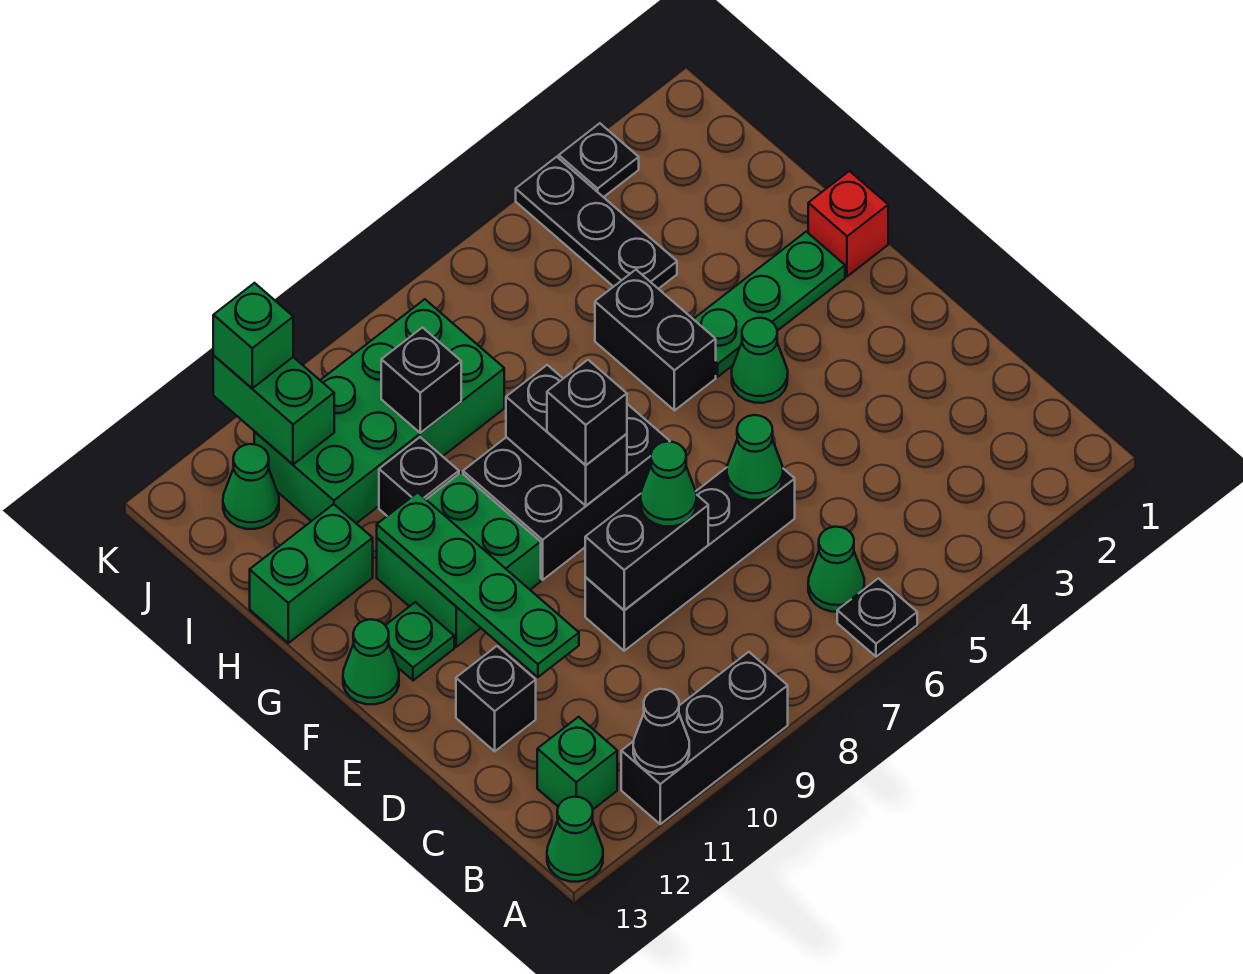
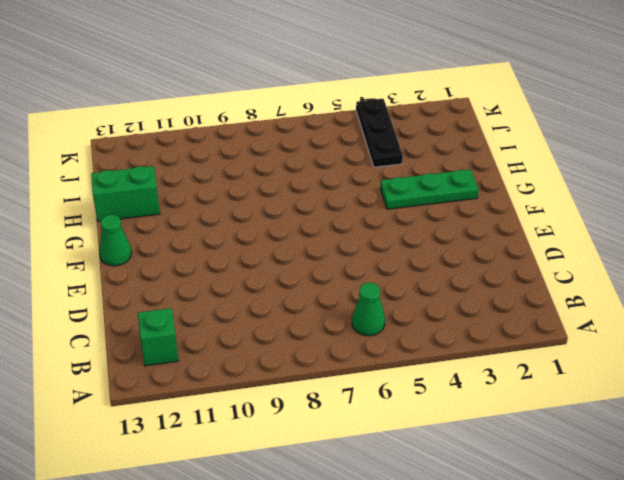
none -> black 1x1 plate [837,578,917,657]
none -> black 1x3 brick [621,652,788,824]
none -> green 1x1 cone [547,797,603,882]
none -> black 1x4 brick [585,468,795,651]

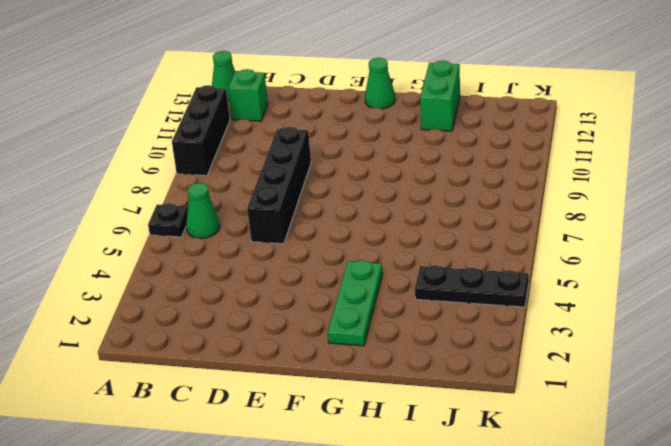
none -> black 1x1 brick [456,646,536,751]
none -> green 1x1 cone [732,318,788,403]
none -> black 2x3 brick [463,404,670,580]
none -> green 2x2 brick [377,473,541,647]

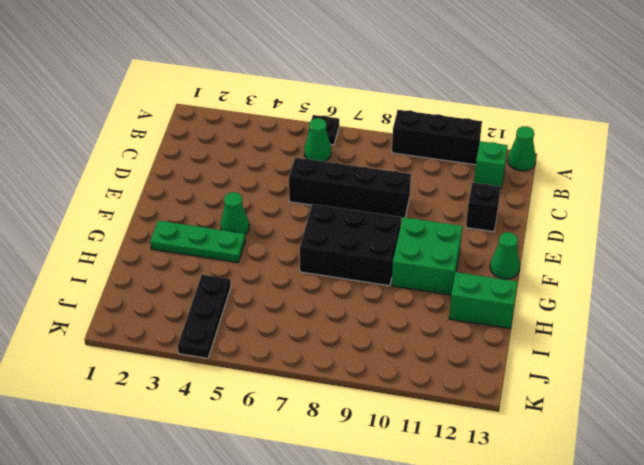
none -> green 1x1 plate [385,602,454,680]
none -> red 1x1 brick [808,171,888,276]
none -> black 1x2 brick [595,270,716,410]
none -> black 1x1 brick [379,437,459,516]

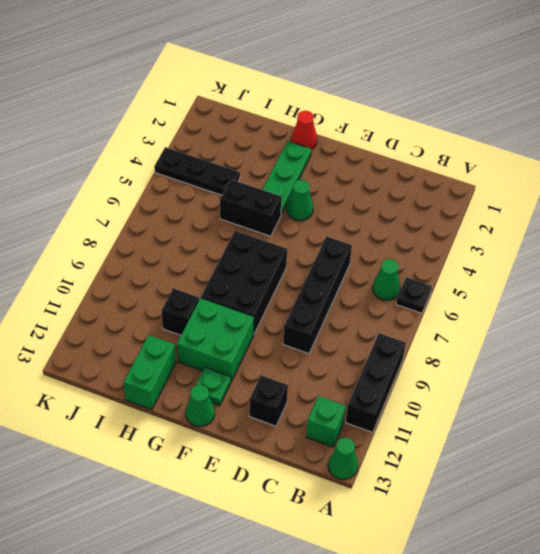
red 1x1 cone [291,111,317,150] -> red 1x1 brick [808,171,888,276]
none -> green 2x4 brick [254,299,504,523]
none -> green 1x1 cone [223,444,279,529]
none -> black 1x1 plate [559,123,639,197]
none -> black 1x1 cone [633,689,689,774]

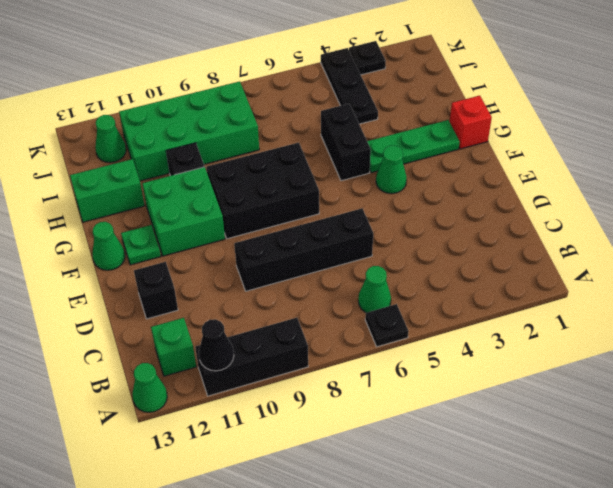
none -> green 1x1 cone [727,415,783,500]
none -> black 1x2 brick [585,494,708,610]
none -> green 1x4 plate [377,493,579,677]
none -> black 1x2 brick [506,365,627,506]

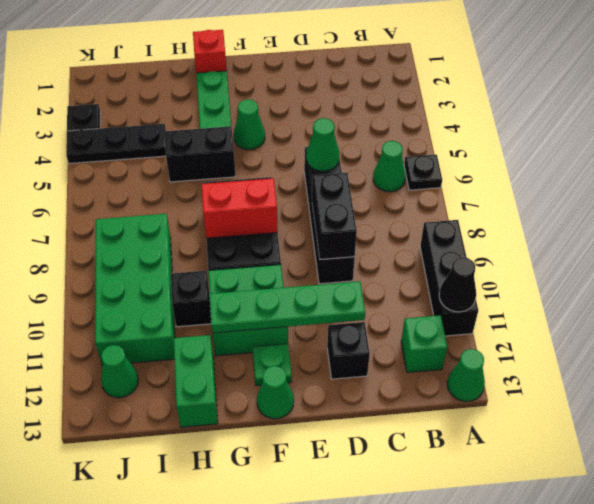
red 1x2 brick [201,178,278,238] -> black 1x2 brick [506,365,627,506]
none -> black 1x1 brick [381,328,461,433]
none -> green 1x2 brick [213,356,334,464]
none -> green 1x1 cone [640,441,697,526]
none -> black 1x1 brick [547,360,627,465]

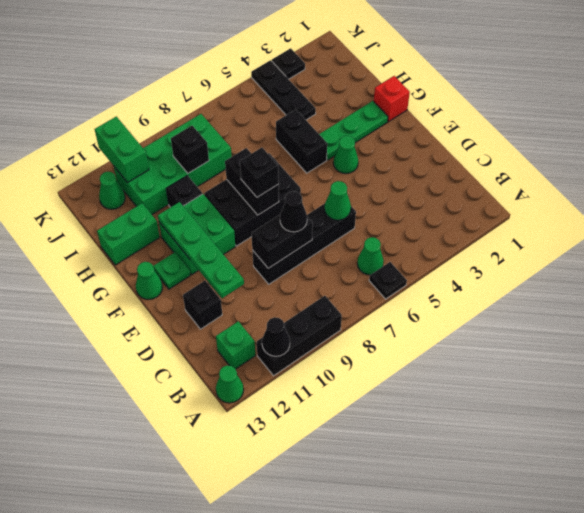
black 1x1 cone [280,191,307,232] -> green 1x1 cone [640,441,697,526]
none -> green 1x1 brick [213,283,293,388]

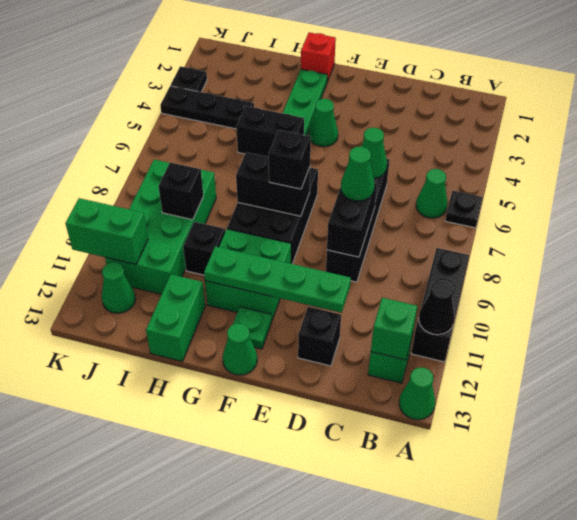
green 1x1 brick [371,298,417,360] -> green 1x1 brick moved to [213,283,293,388]

